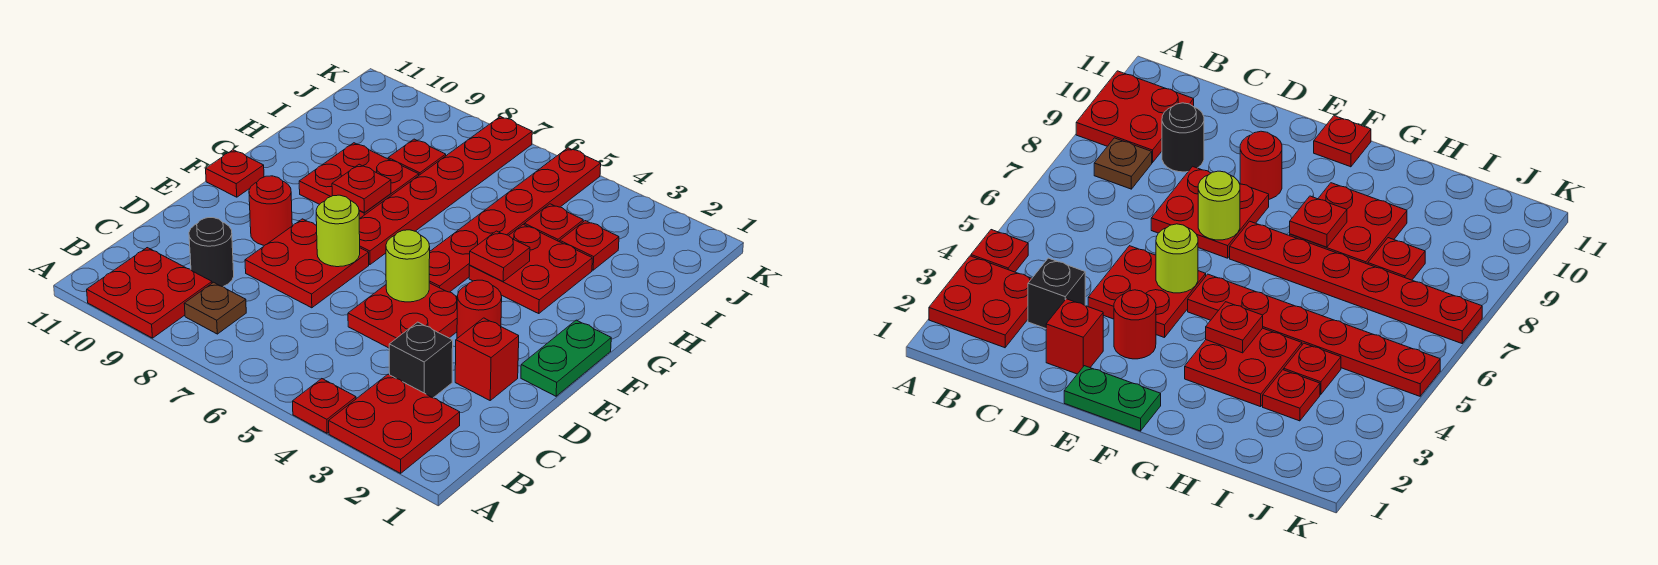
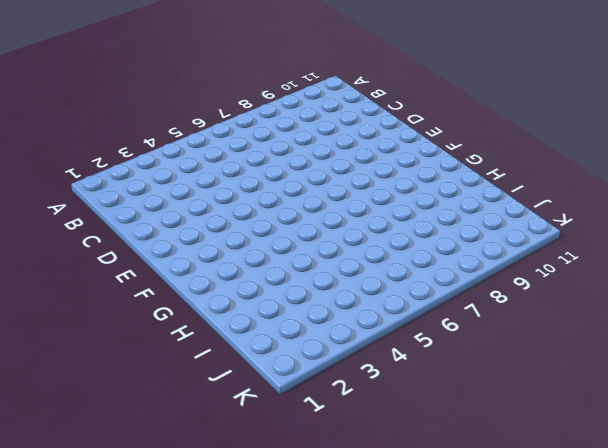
none -> red 2x2 plate [329,374,460,473]
none -> red 1x1 plate [293,379,356,433]
none -> red 2x2 plate [87,248,212,338]

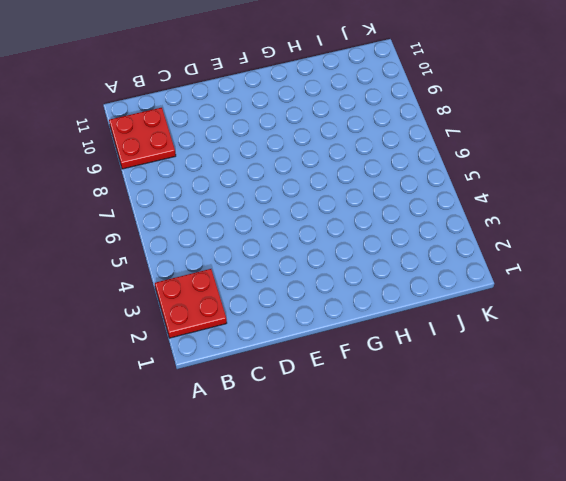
none -> red 1x1 plate [293,379,356,433]
none -> brown 1x1 plate [184,282,246,334]
none -> black 1x1 brick [389,322,453,398]

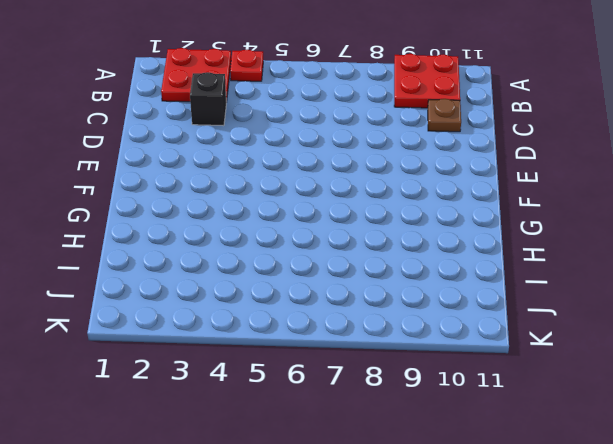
brown 1x1 plate [428,99,461,132] -> brown 1x1 plate moved to [184,282,246,334]
none -> black 1x1 round brick [189,218,234,287]
none -> red 1x1 brick [455,318,519,400]
none -> red 2x2 plate [348,283,457,348]

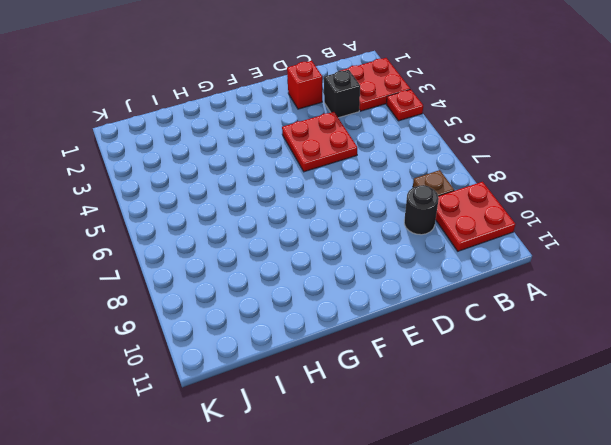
none -> red 2x2 plate [245,219,369,308]
none -> green 1x2 plate [521,320,611,396]
none -> red 1x1 round brick [457,280,502,338]

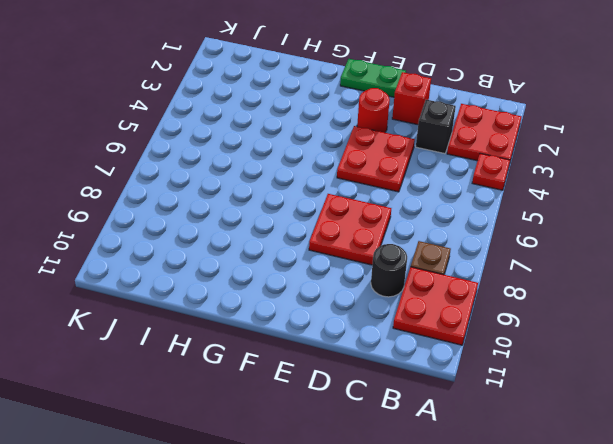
none -> red 1x1 round brick [249,176,292,246]
none -> red 1x6 plate [429,148,601,292]
none -> red 1x6 plate [359,117,532,265]

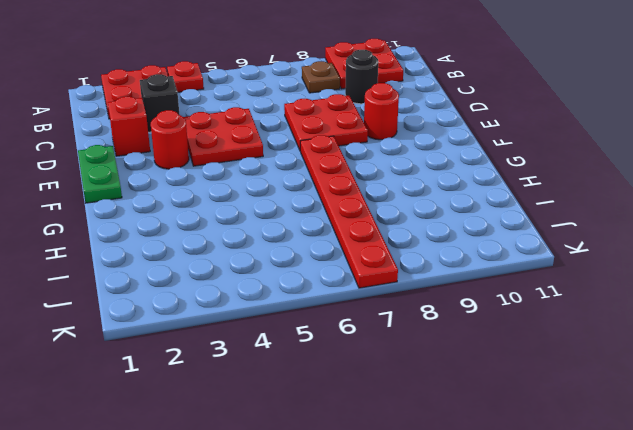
none -> red 1x6 plate [429,148,601,292]
none -> red 1x1 plate [206,150,264,197]
none -> red 2x2 plate [469,224,592,313]

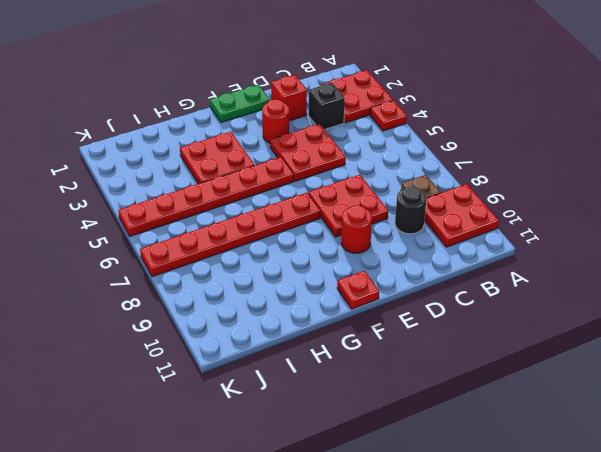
none -> red 2x2 plate [299,143,419,219]
none -> red 1x1 plate [560,221,619,270]
none -> red 1x1 plate [524,204,583,242]

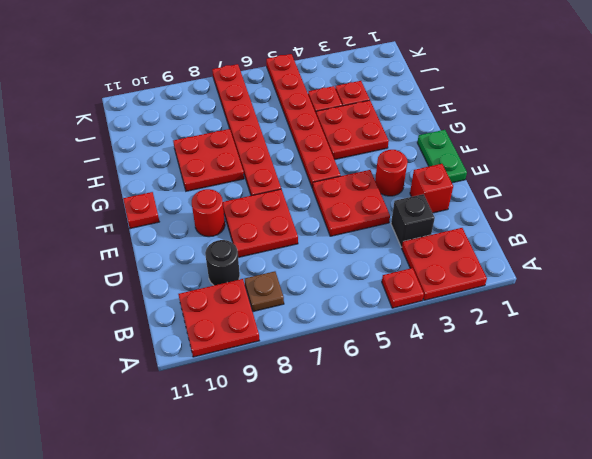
none -> red 1x1 plate [388,139,446,175]
none -> lime 1x1 round brick [386,230,430,302]
none -> lime 1x1 round brick [316,195,360,267]

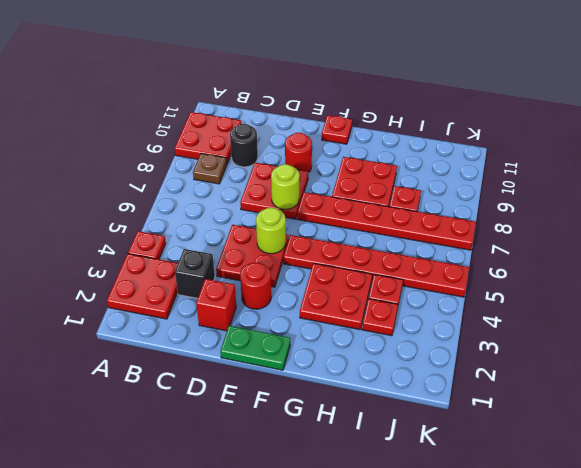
none -> red 1x1 plate [469,231,530,282]
none -> red 1x1 plate [332,164,391,212]

